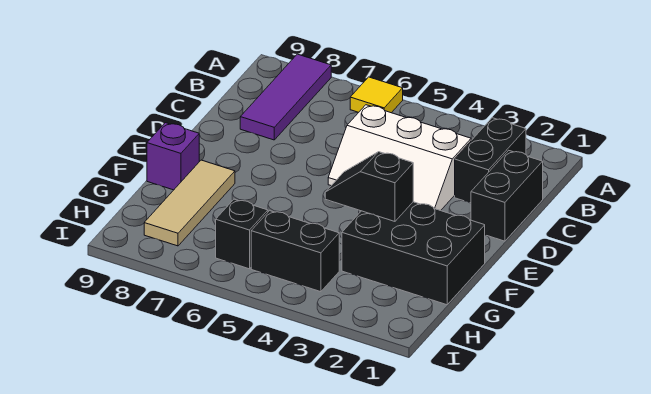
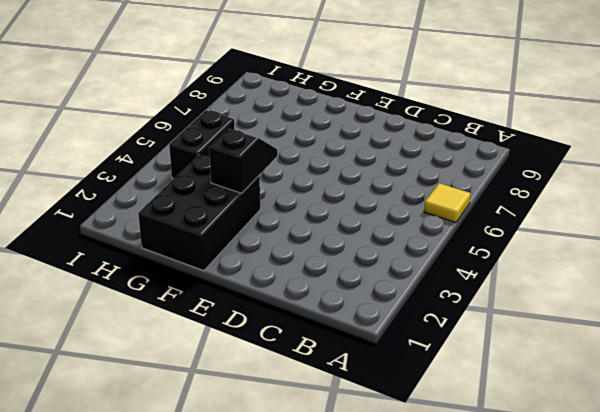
none -> purple 1x3 tile [240,54,331,140]
none -> black 1x2 brick [455,118,526,203]

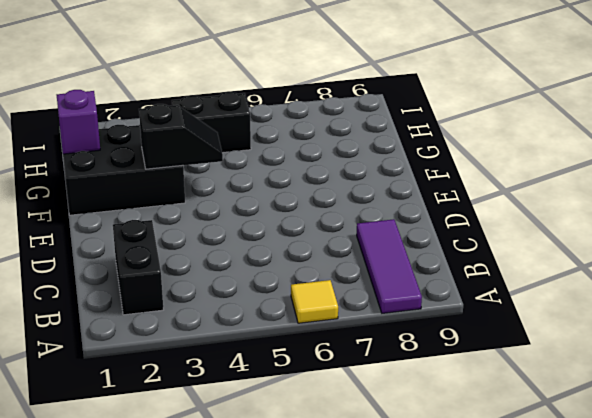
purple 1x1 brick [57,90,100,154] -> purple 1x1 brick moved to [147,123,199,190]
none -> black 1x2 brick [471,150,543,241]
none -> white 2x3 slope [328,105,471,211]

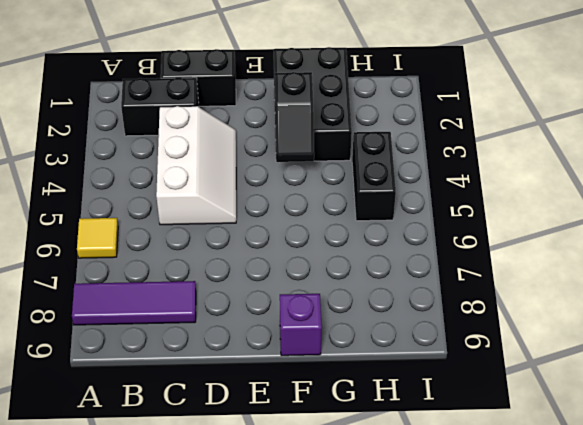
none -> tan 1x3 tile [144,160,235,246]
none -> black 1x1 brick [216,199,268,269]

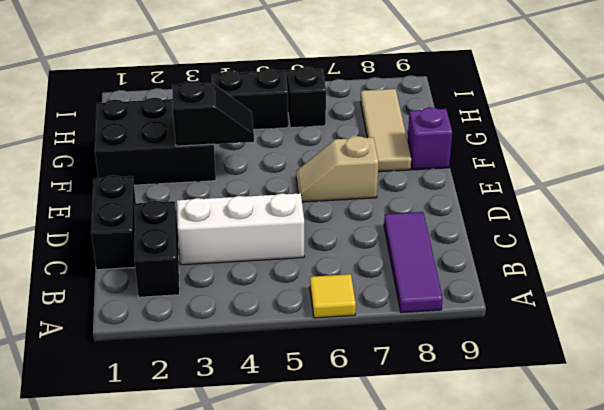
tan 1x2 slope [296,136,379,202] -> none

